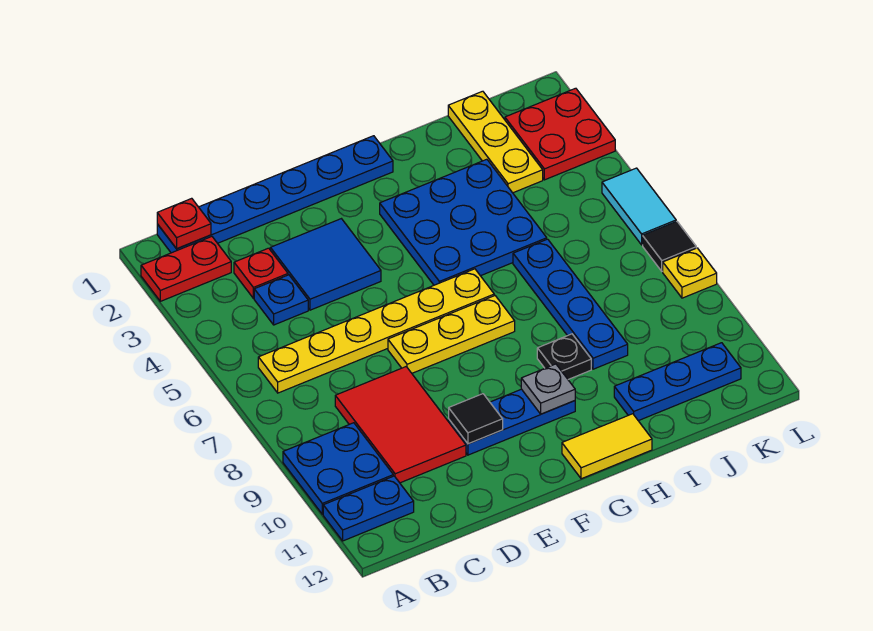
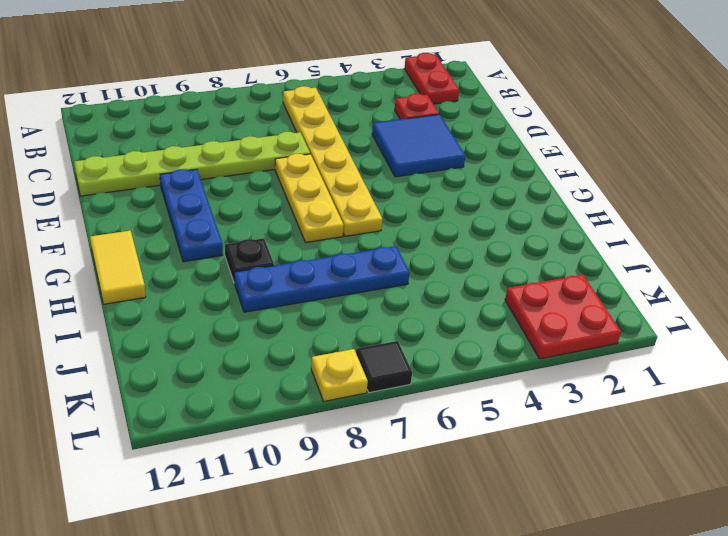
lime 1x6 plate [74,132,310,196] -> red 2x3 tile [335,367,466,483]
none -> blue 2x2 plate [283,423,393,514]
none -> blue 1x2 plate [323,476,414,541]
none -> blue 1x6 plate [157,136,393,253]

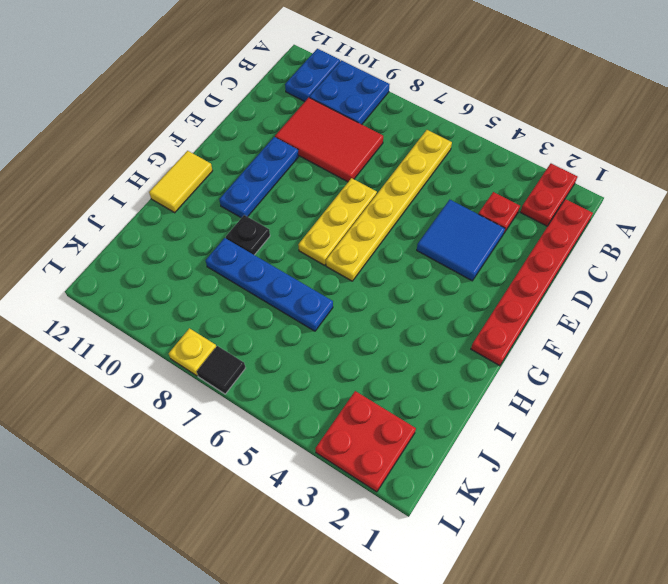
red 1x6 plate [471,199,593,366] -> blue 1x6 plate [157,136,393,253]
none -> blue 1x1 plate [254,275,308,325]
none -> blue 3x3 plate [380,159,547,285]
none -> blue 1x3 plate [614,343,741,421]

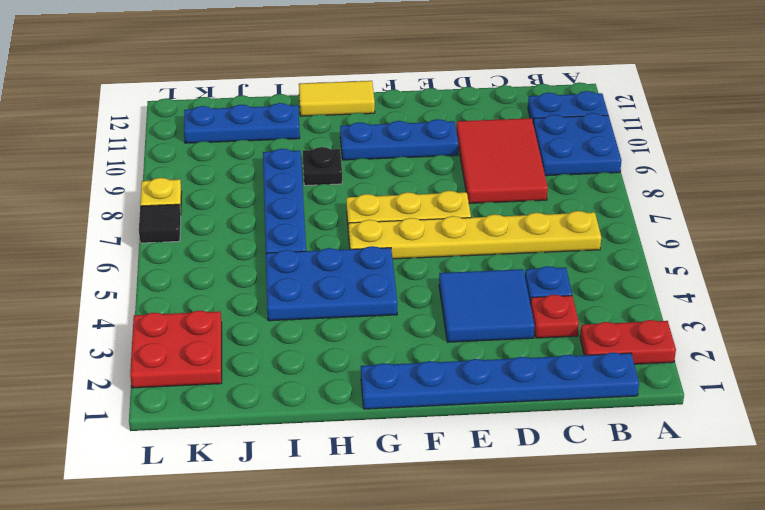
blue 2x3 plate [266,246,397,321] -> blue 3x3 plate [380,159,547,285]
none -> yellow 1x3 plate [448,91,543,193]
none -> cyan 1x2 tile [602,168,676,245]
none -> red 1x1 plate [157,198,211,249]

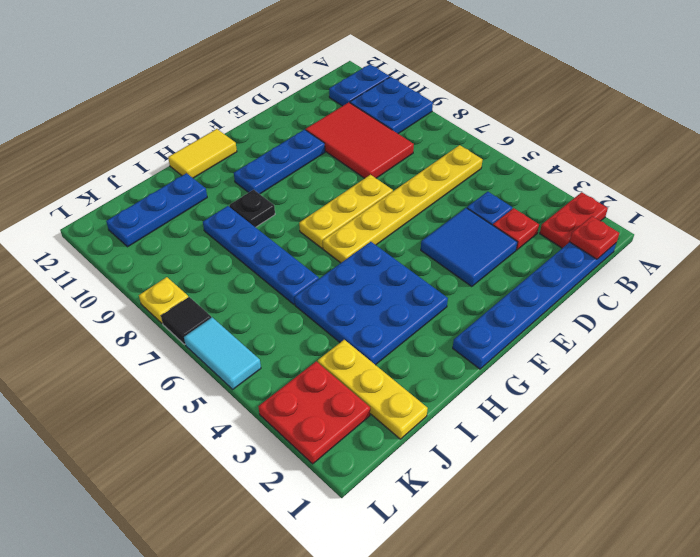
none -> black 1x1 tile [449,394,503,444]
none -> grey 1x1 plate [521,364,575,414]

